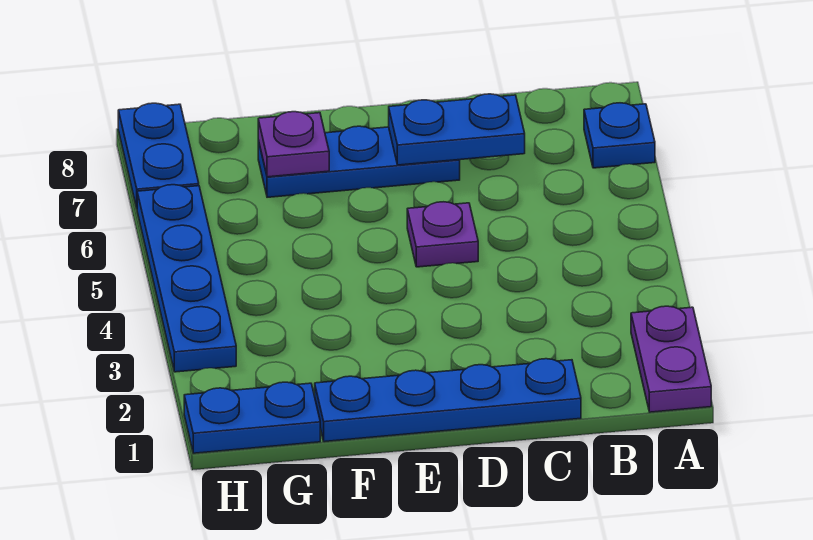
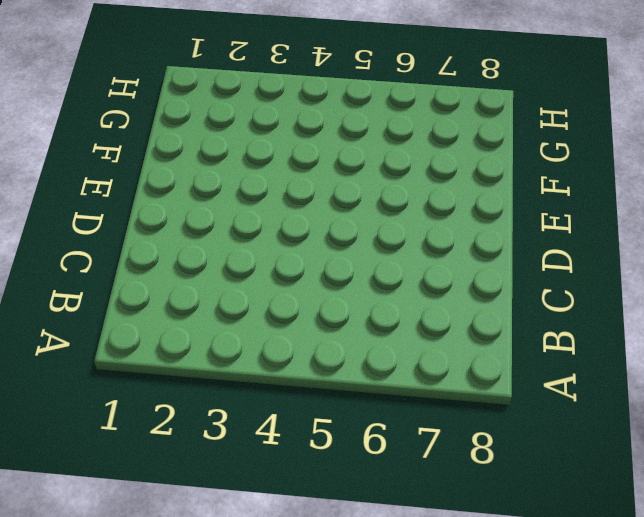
none -> purple 1x2 plate [631,306,711,412]
none -> blue 1x1 plate [584,103,655,168]

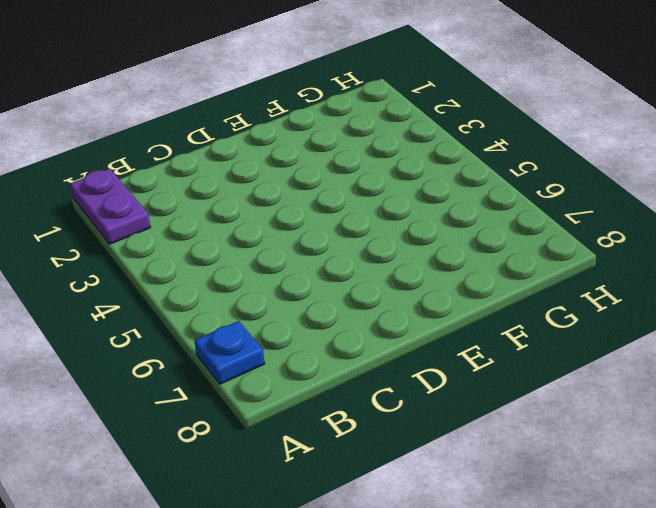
none -> blue 1x4 plate [315,359,581,442]
none -> purple 1x1 plate [407,202,478,267]

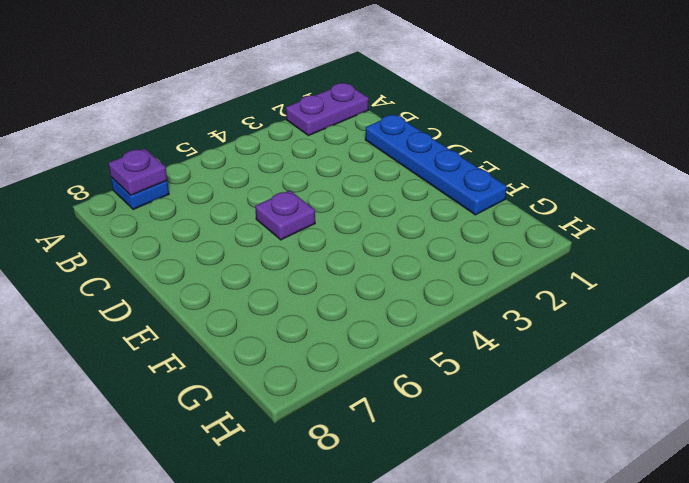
purple 1x1 plate [108,148,167,195] -> purple 1x1 plate moved to [258,112,329,177]
none -> blue 1x3 plate [258,126,460,197]
none -> blue 1x2 plate [184,382,320,453]

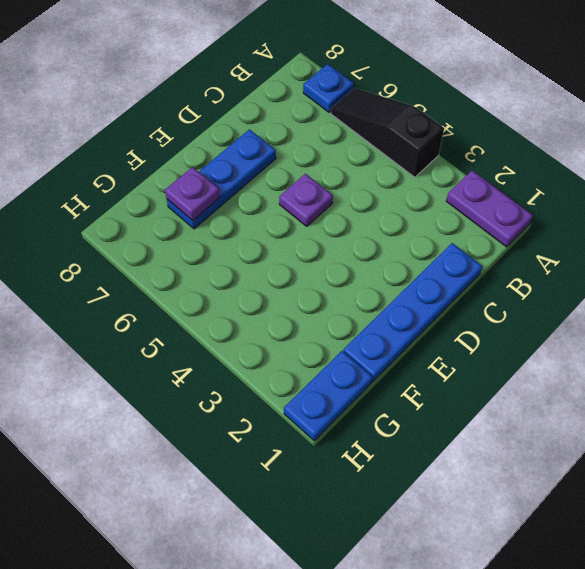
black 1x3 slope [331,88,444,177] -> none
none -> blue 1x4 plate [137,185,236,372]
none -> blue 1x2 plate [118,103,199,208]

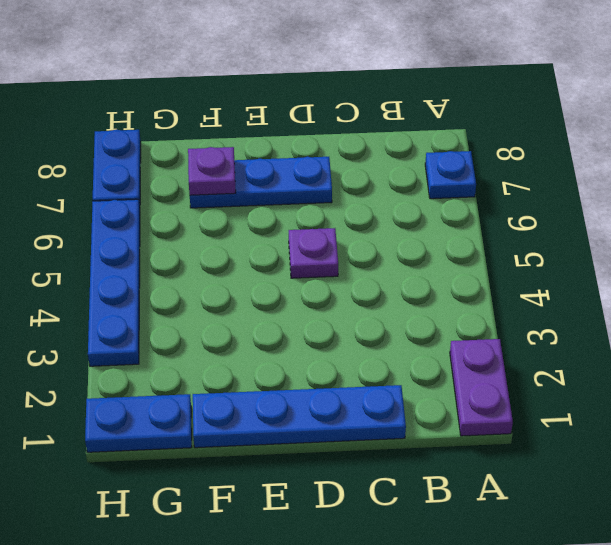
none -> blue 1x2 plate [389,94,525,165]

